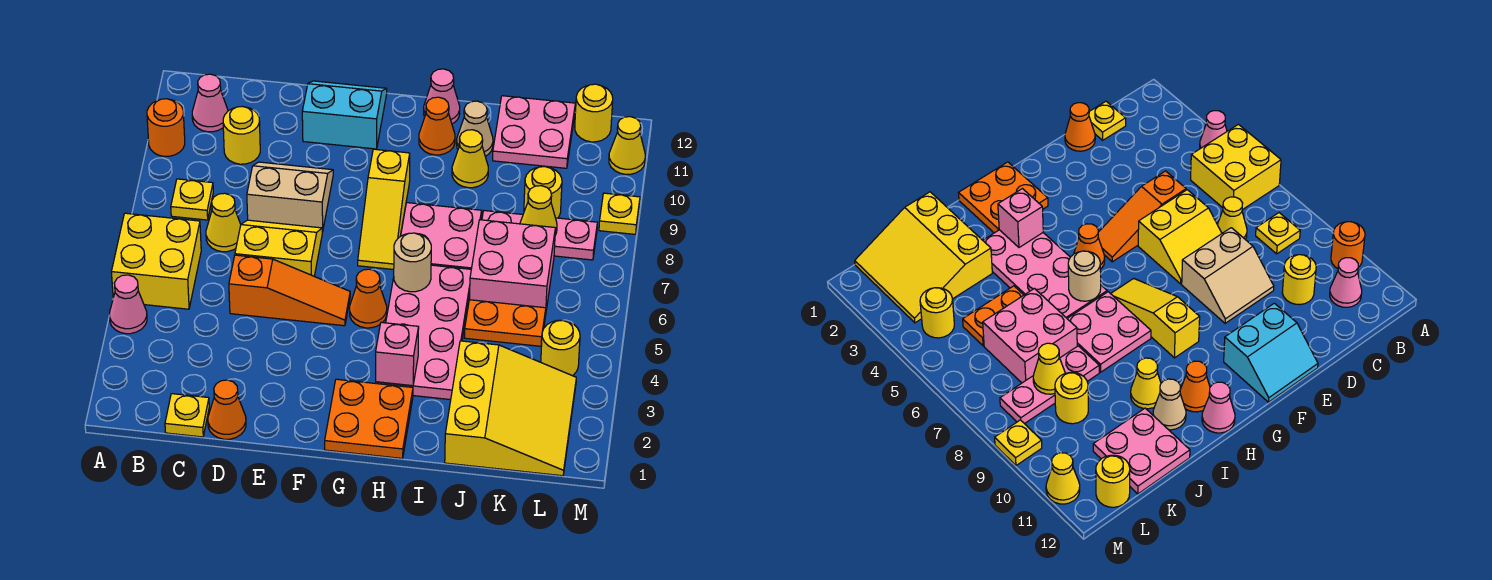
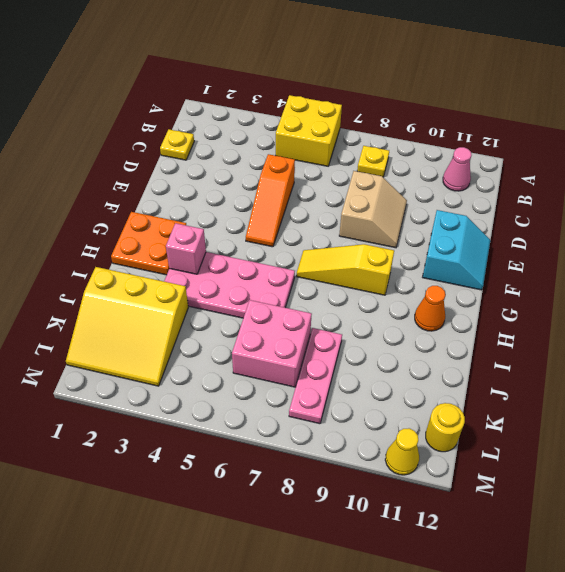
none -> pink 1x1 cone [110,275,147,334]
none -> orange 1x1 round brick [147,99,185,156]
none -> yellow 1x1 cone [206,193,241,252]
none -> yellow 1x1 round brick [223,106,260,164]

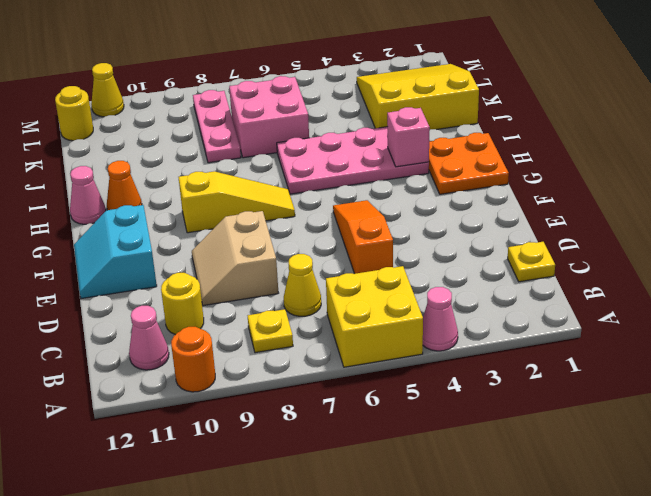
none -> orange 1x1 cone [208,380,246,439]
none -> yellow 2x2 slope [235,220,322,276]
none -> orange 1x1 cone [350,269,387,328]
none -> pink 2x2 plate [401,203,482,269]

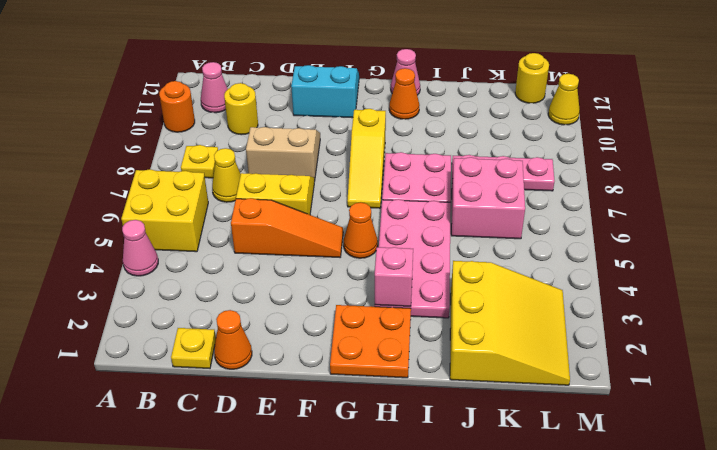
none -> yellow 1x1 cone [452,130,488,188]
none -> tan 1x1 cone [457,101,493,156]
none -> orange 1x2 plate [464,300,546,346]
none -> pink 2x2 plate [493,96,575,168]

